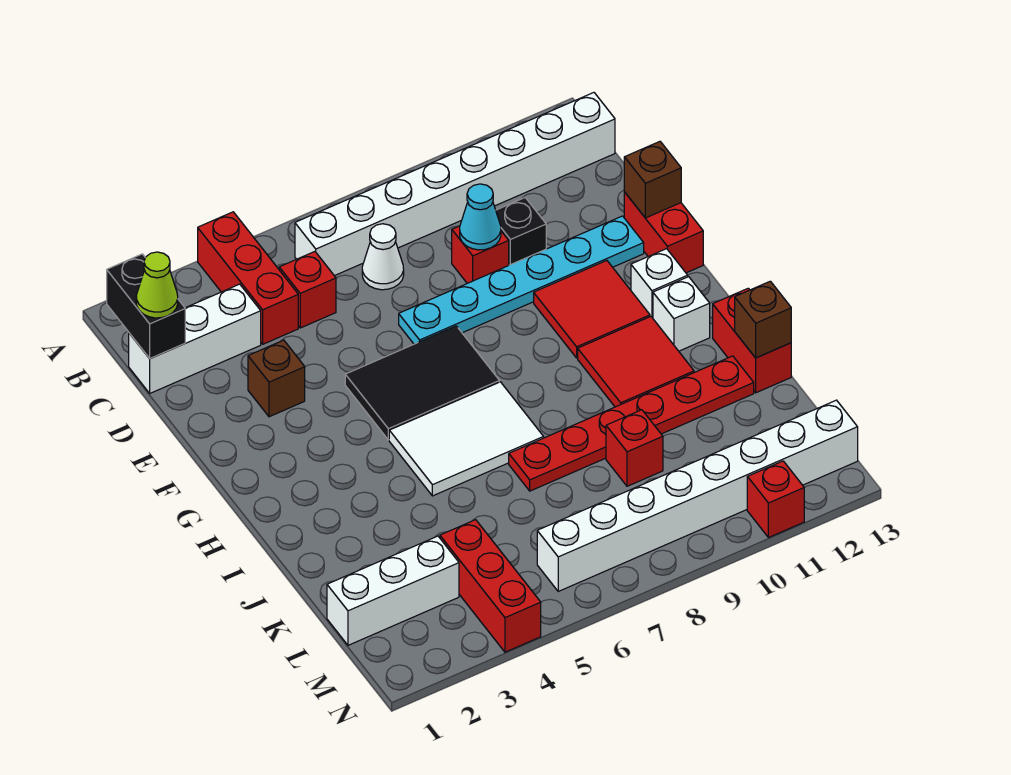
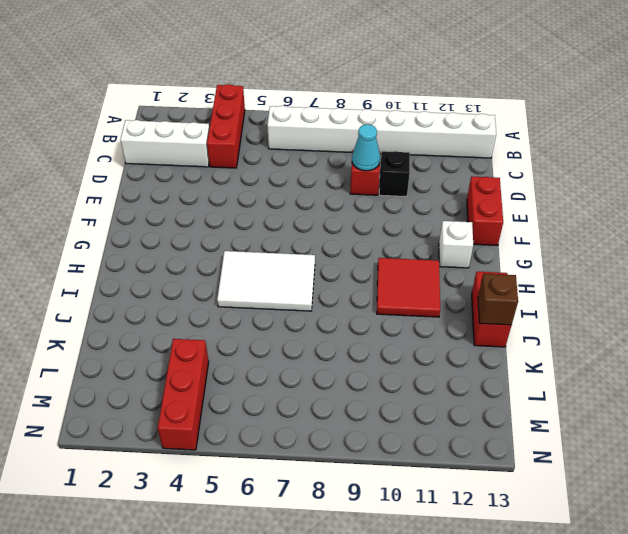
none -> red 1x1 brick [279,252,336,328]
none -> white 1x1 cone [362,224,404,290]
none -> brown 1x1 brick [248,340,305,417]

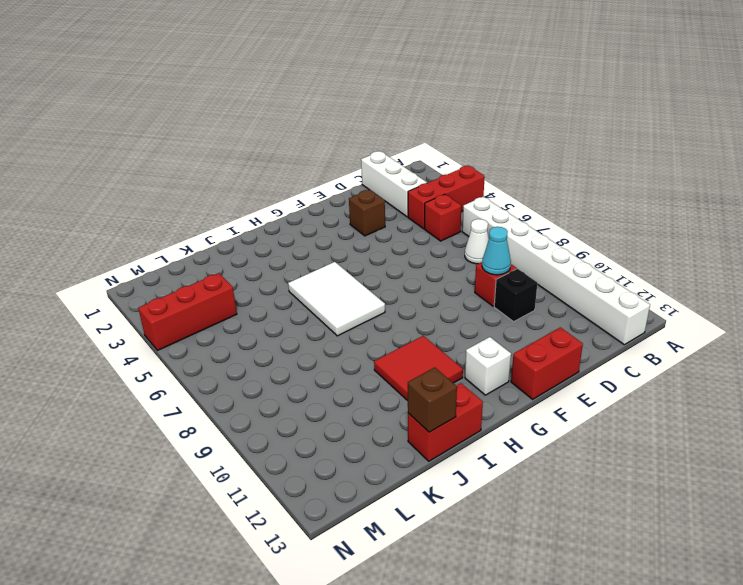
none -> cyan 1x6 plate [399,216,644,344]
none -> black 2x3 tile [345,326,499,440]
none -> red 2x2 tile [534,261,650,358]

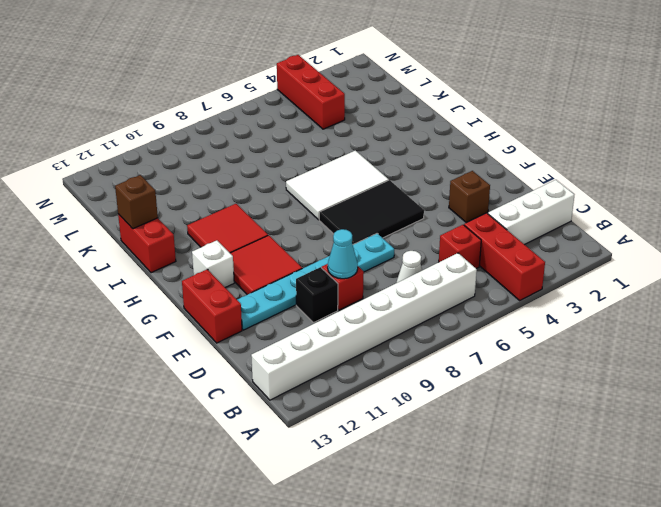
none -> white 1x1 brick [653,277,710,351]
none -> red 1x6 plate [509,356,754,491]
none -> red 1x1 brick [606,410,663,486]

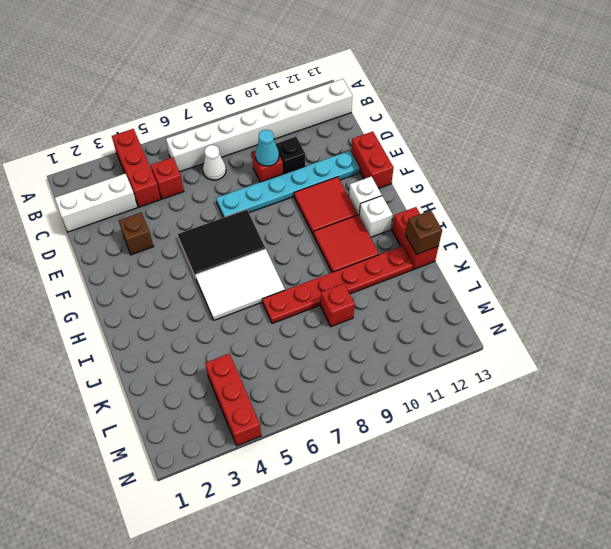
none -> white 1x3 brick [327,536,459,645]
none -> white 1x8 brick [537,400,858,591]
none -> red 1x1 brick [747,461,804,538]

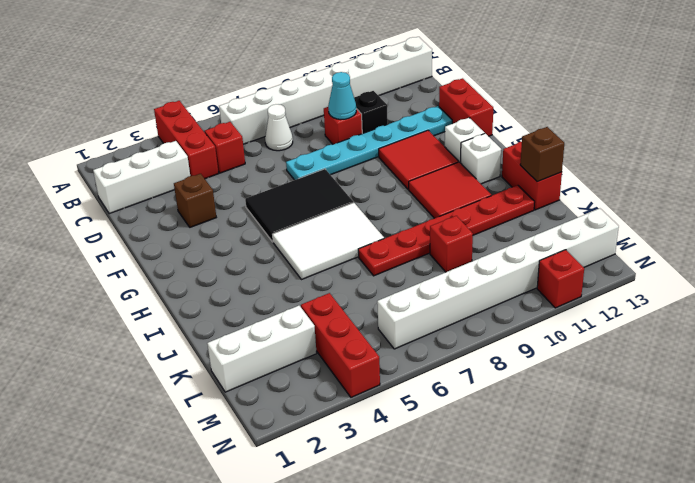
none -> black 1x2 brick [107,254,185,359]
none -> brown 1x1 brick [624,142,681,218]
none -> lime 1x1 cone [136,252,178,318]

